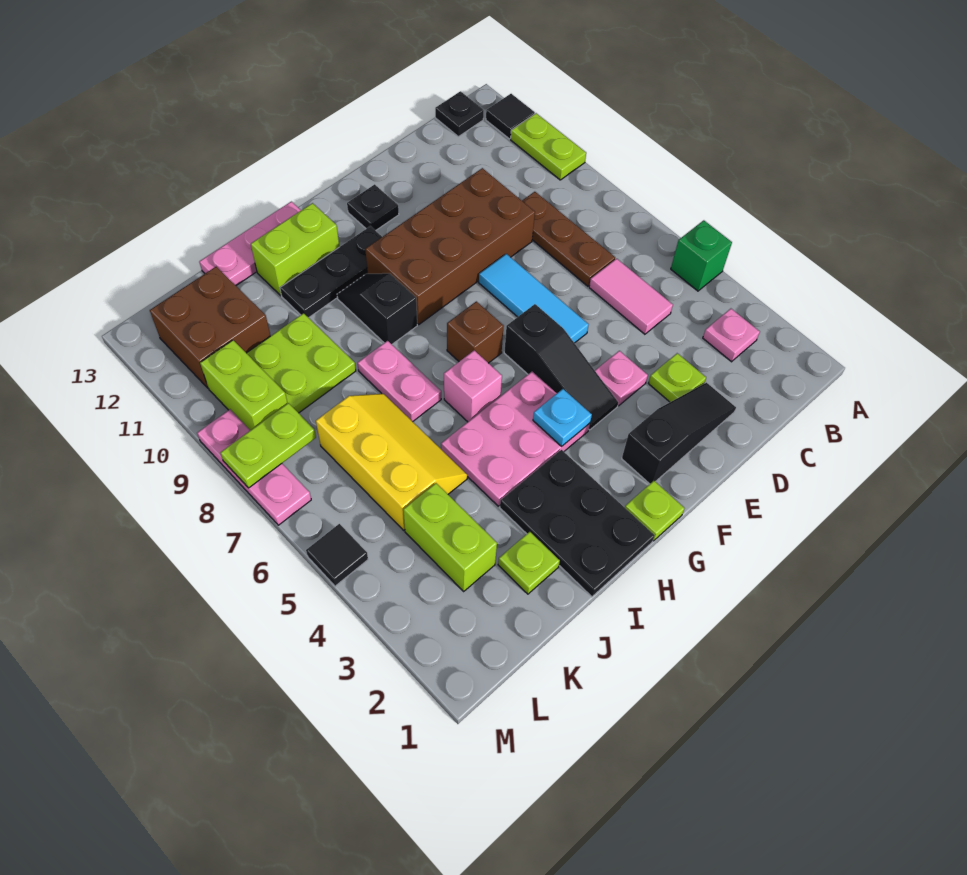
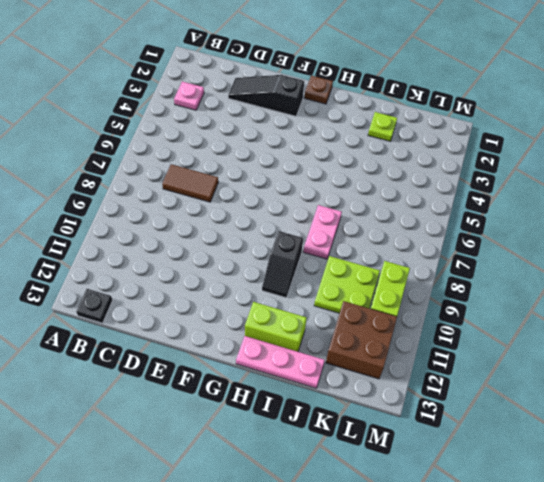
brown 1x2 tile [162,164,218,202] -> brown 1x3 plate [522,192,615,286]
brown 1x1 plate [304,75,333,104] -> lime 1x1 plate [625,481,684,541]
none -> green 1x1 brick [671,220,732,291]
none -> lime 1x2 plate [511,113,586,180]
none -> black 1x1 tile [486,94,535,139]
none -> pink 1x2 tile [589,259,673,334]

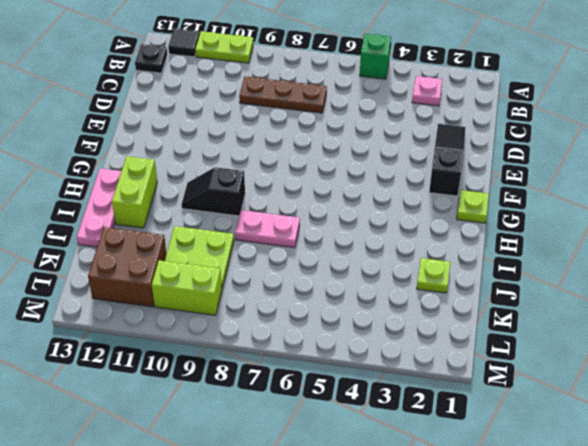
none -> pink 1x2 tile [589,259,673,334]
none -> lime 1x1 plate [648,353,706,402]
none -> brown 2x4 brick [365,168,535,325]
none -> pink 1x1 plate [595,351,648,406]

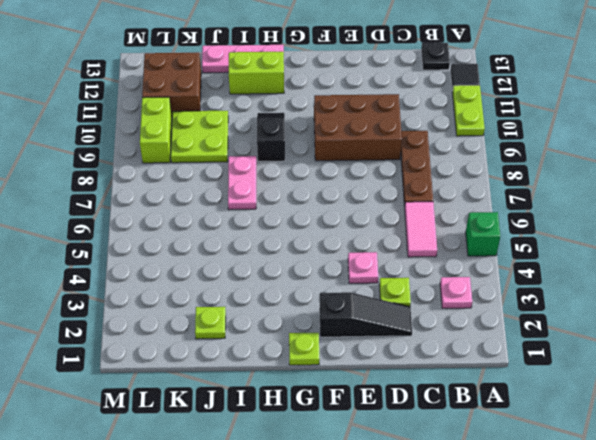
brown 2x3 brick [314,94,402,161] -> brown 2x4 brick [365,168,535,325]
none -> cyan 1x3 tile [479,254,589,343]
none -> black 1x3 slope [504,304,618,430]
none -> black 1x1 plate [347,184,399,231]
none -> pink 2x3 plate [441,372,590,506]

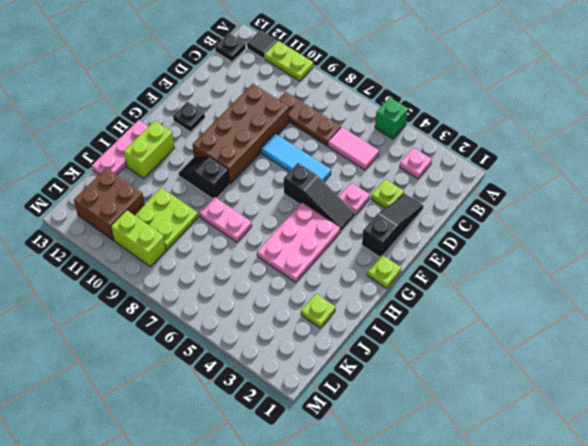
none -> brown 1x1 brick [447,301,504,363]
none -> black 1x3 plate [280,226,382,318]
none -> black 2x3 plate [500,450,655,597]
none -> pink 1x1 brick [444,350,502,422]

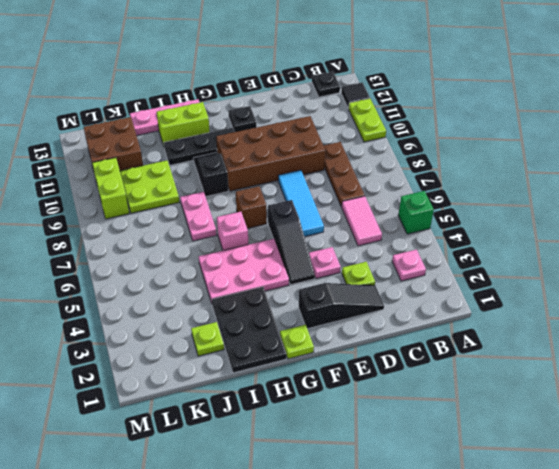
none -> yellow 2x3 slope [316,394,467,530]
none -> lime 1x2 brick [403,483,497,591]
none -> black 1x1 tile [306,524,368,586]
none -> pink 1x3 plate [197,409,311,525]

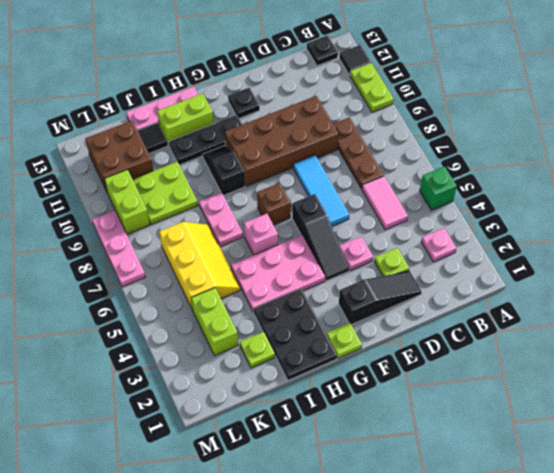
black 1x1 tile [138,123,168,153] -> black 1x1 tile moved to [306,524,368,586]
none -> cyan 1x1 plate [533,389,592,446]
none -> lime 1x2 plate [220,403,316,488]

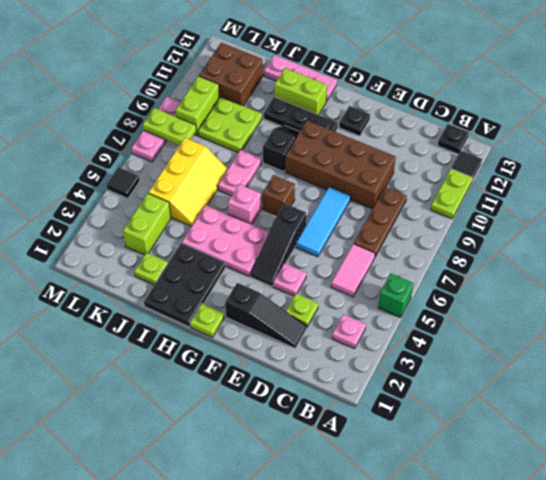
none -> cyan 1x1 plate [533,389,592,446]

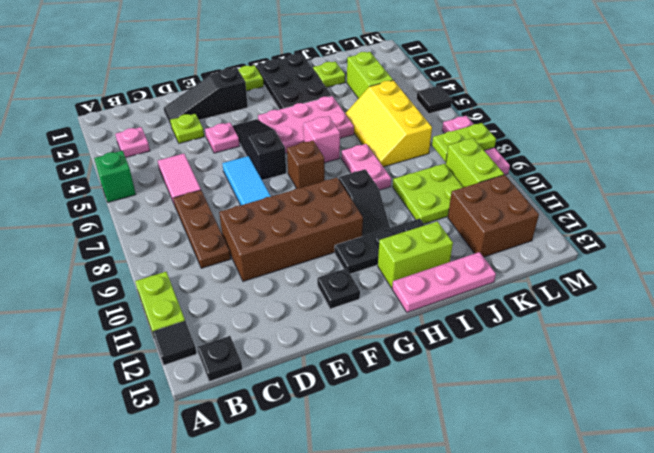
none -> cyan 1x1 plate [533,389,592,446]

